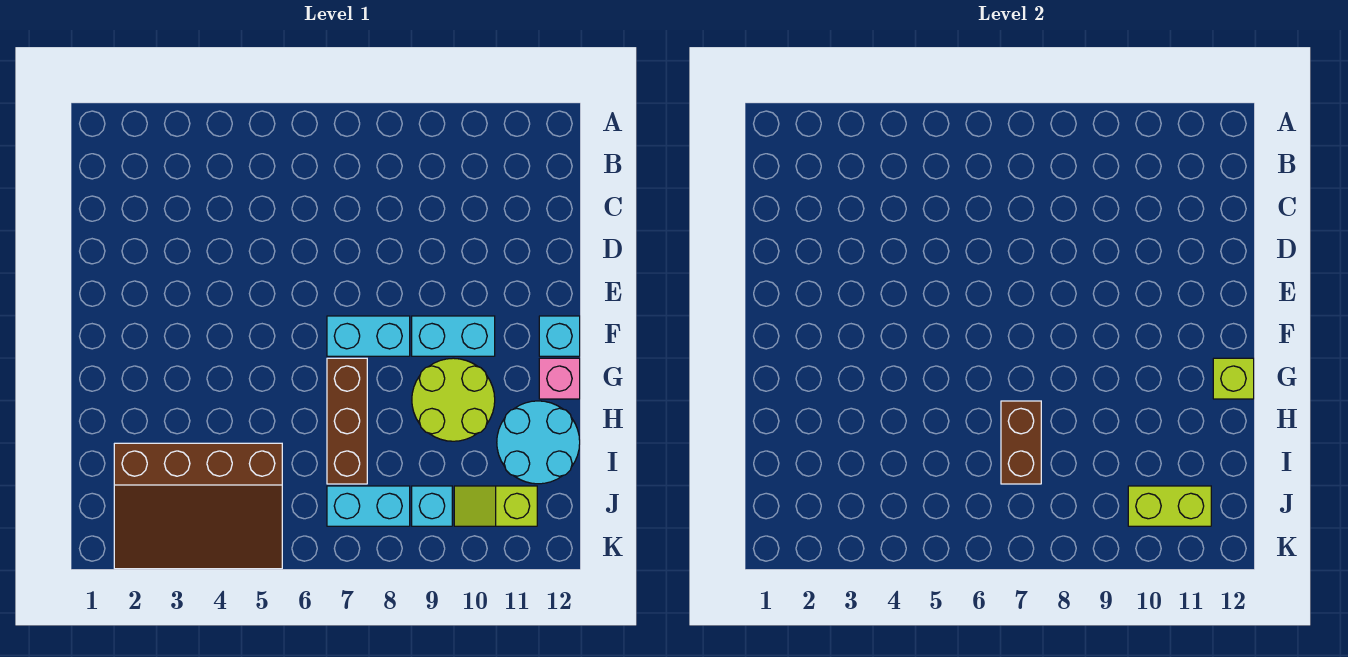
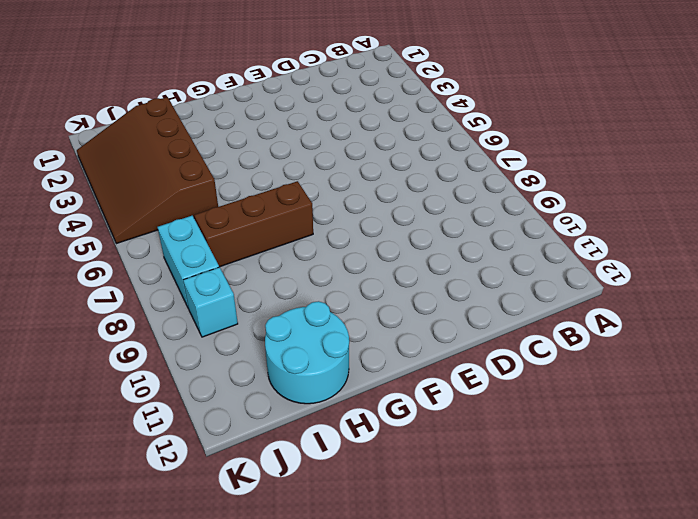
none -> cyan 1x2 brick [327,316,410,356]
none -> cyan 1x2 brick [412,316,495,356]
none -> cyan 1x1 brick [539,316,580,356]

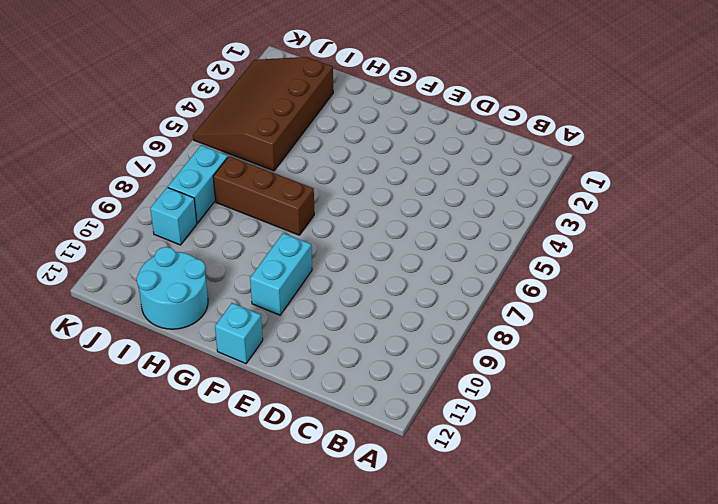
none -> cyan 1x2 brick [327,316,410,356]
none -> lime 2x2 round brick [412,358,495,441]
none -> pink 1x1 brick [539,358,580,399]

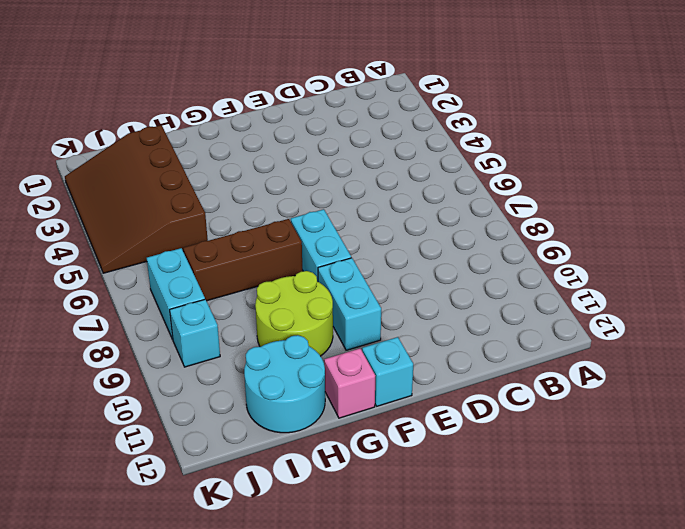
none -> lime 1x2 slope [454,486,537,526]
none -> lime 1x1 brick [1213,358,1254,399]
none -> brown 1x2 brick [1001,401,1041,484]

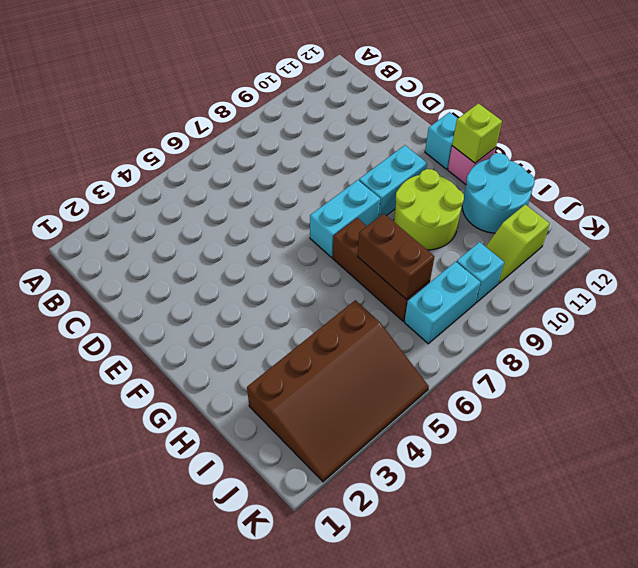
none -> lime 1x2 brick [1128,486,1211,526]

